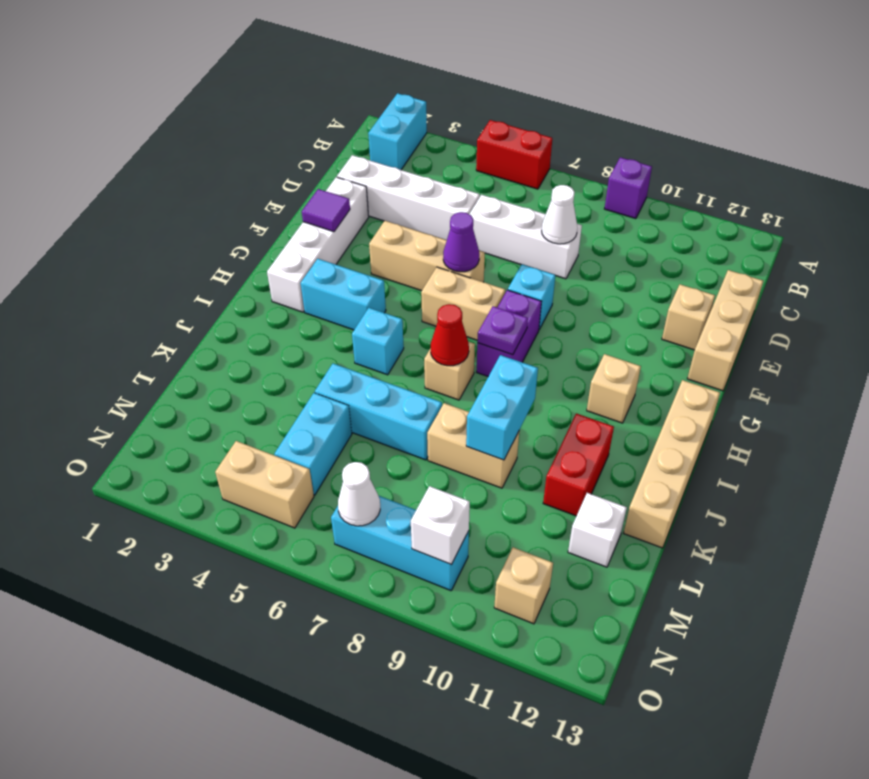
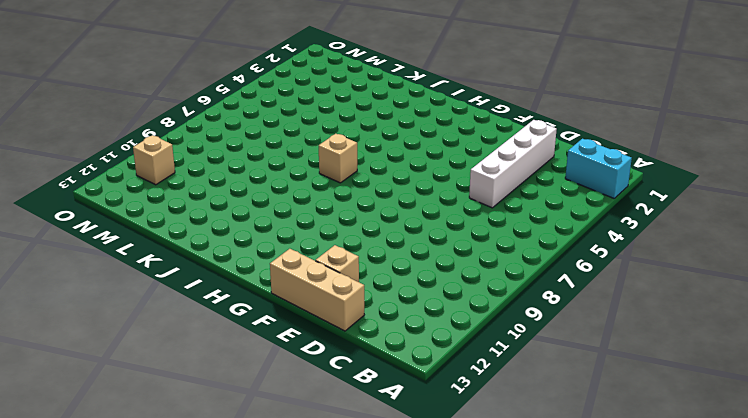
none -> red 1x2 brick [476,120,552,189]
none -> purple 1x1 brick [605,157,652,219]
none -> white 1x3 brick [469,195,582,279]
none -> white 1x4 brick [267,177,369,312]

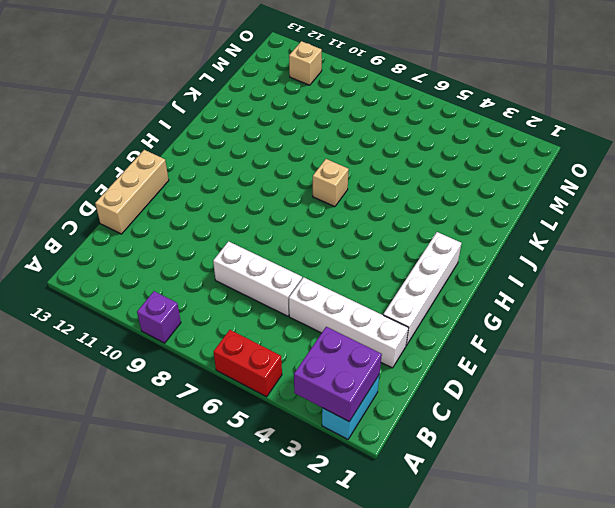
purple 2x2 brick [294,327,382,421] -> none
none -> tan 1x1 brick [662,284,715,350]
none -> tan 1x3 brick [369,221,485,291]
none -> cyan 1x1 brick [508,264,555,329]
none -> tan 1x2 brick [421,267,505,340]

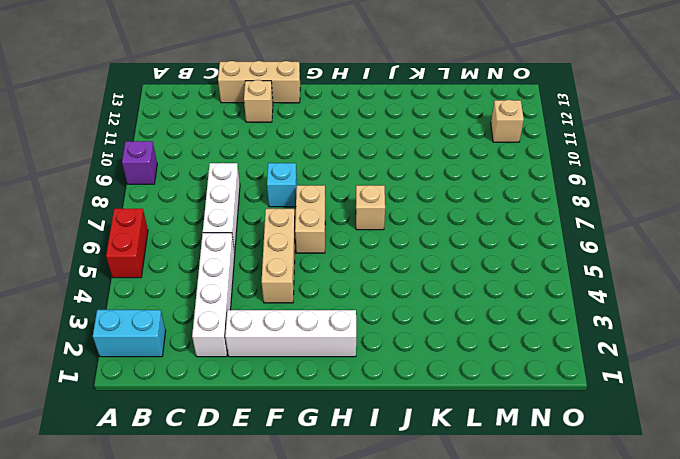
none -> purple 1x2 brick [477,290,542,376]
none -> cyan 1x2 brick [301,259,386,330]
none -> tan 1x1 brick [587,354,641,423]
none -> tan 1x4 brick [624,380,720,548]

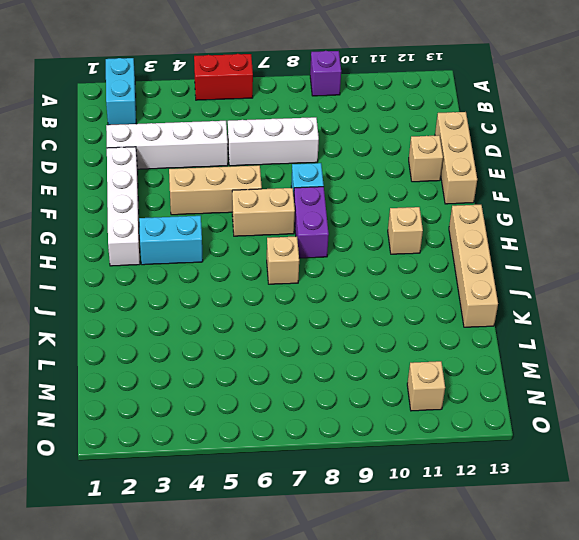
none -> cyan 1x1 brick [352,308,404,375]
none -> red 1x2 brick [543,413,614,516]
none -> cyan 1x3 brick [315,364,442,460]
none -> tan 1x2 brick [427,403,519,488]

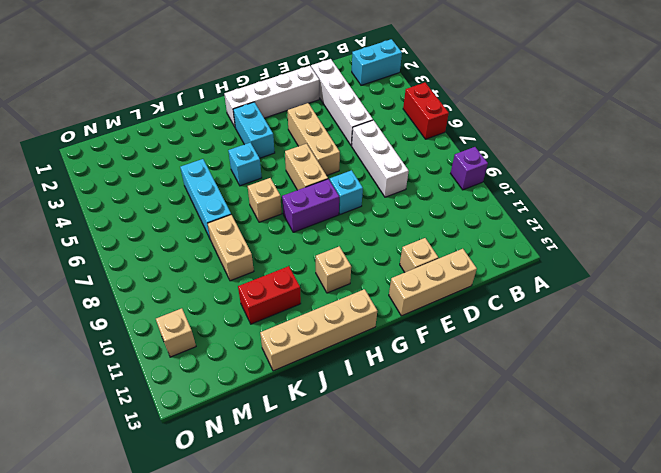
none -> cyan 1x2 brick [275,393,352,495]
none -> white 1x1 brick [568,493,627,567]
none -> tan 1x2 brick [215,441,314,528]
none -> cyan 1x3 brick [331,496,469,591]

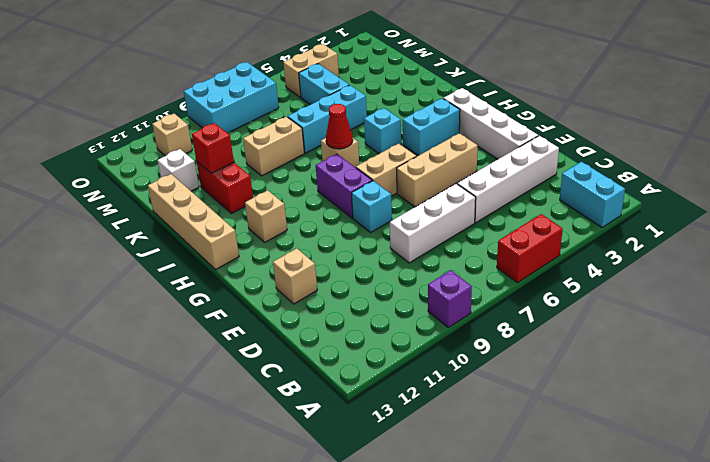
red 1x1 brick [192,123,234,173] -> none
cyan 2x3 brick [184,62,279,133] -> cyan 1x3 brick [331,496,469,591]
none -> tan 1x3 brick [687,270,763,391]
none -> white 1x1 cone [542,185,578,244]
none -> purple 1x1 tile [302,189,350,232]
none -> purple 1x1 cone [443,212,479,272]

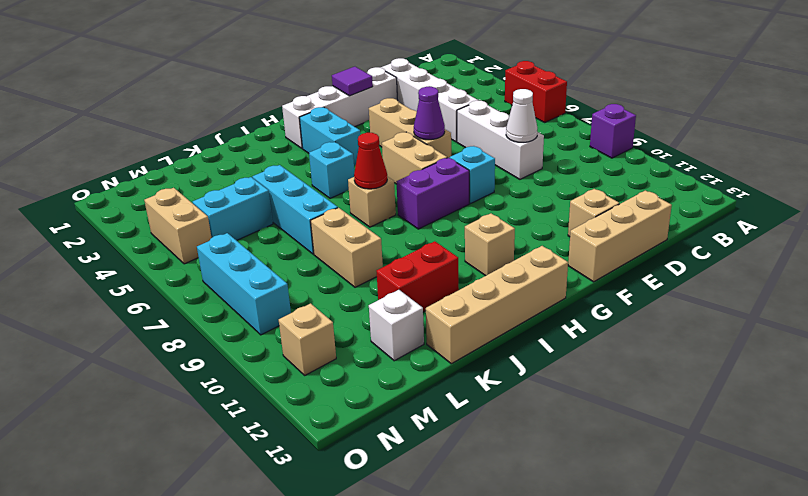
none -> cyan 1x2 brick [368,93,427,170]
none -> purple 1x1 plate [477,306,528,355]
none -> cyan 1x2 brick [466,355,538,460]
none -> white 1x1 cone [338,462,380,526]

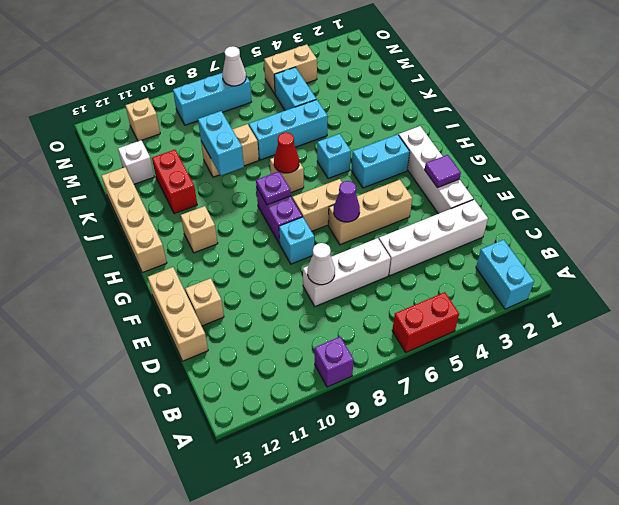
none -> white 1x1 brick [411,486,470,565]

